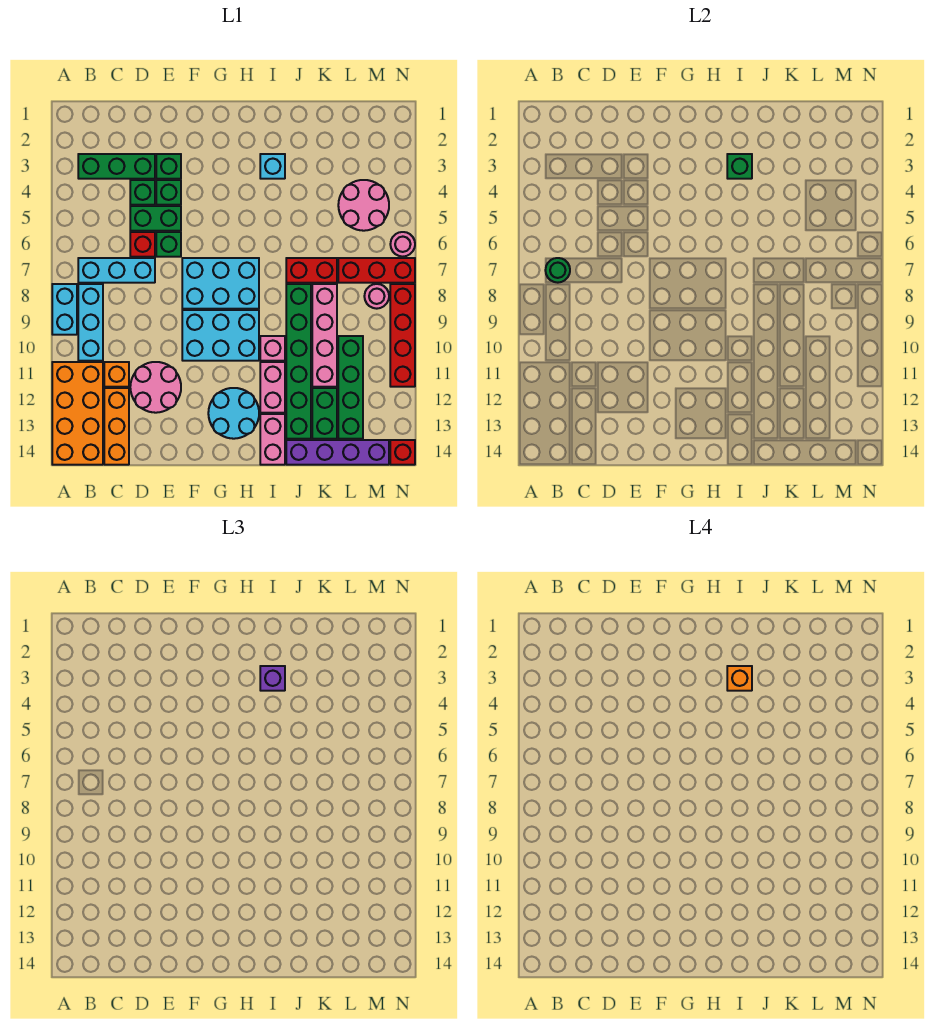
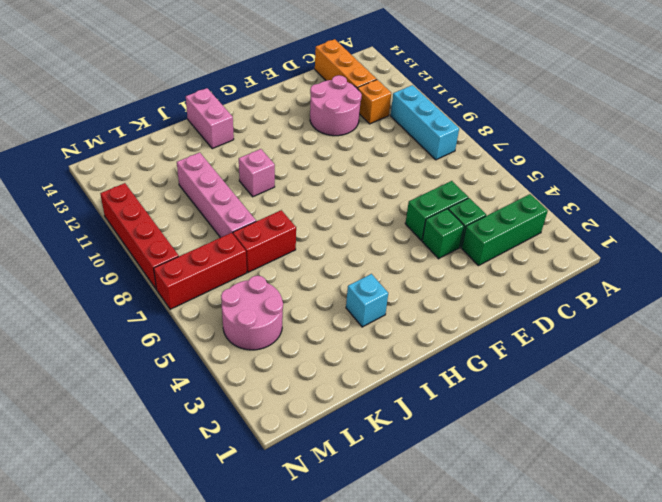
none -> cyan 1x2 brick [52,284,77,335]
none -> orange 2x4 brick [52,362,103,465]
none -> cyan 1x3 brick [78,258,155,283]
none -> red 1x1 brick [130,232,155,257]

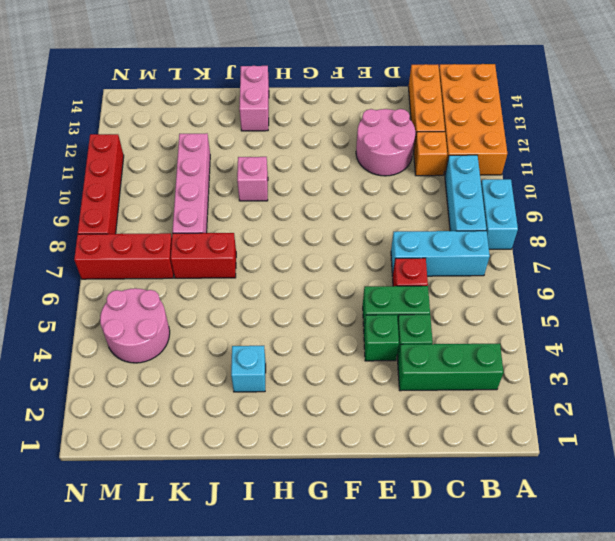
none -> green 1x1 brick [156,154,181,179]
none -> green 1x1 brick [156,232,181,257]
none -> cyan 2x3 brick [182,258,259,309]
none -> cyan 2x3 brick [182,310,259,361]

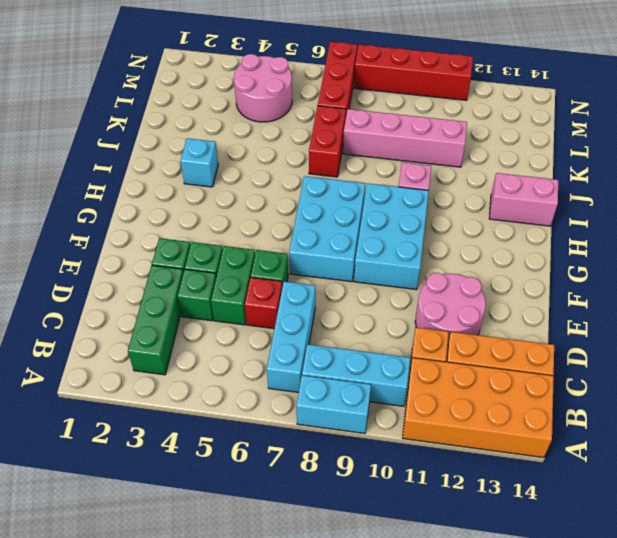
none -> cyan 2x2 round brick [208,388,259,439]
none -> pink 1x2 brick [260,362,285,413]
none -> green 1x6 brick [286,284,311,439]
none -> purple 1x4 brick [286,440,389,465]

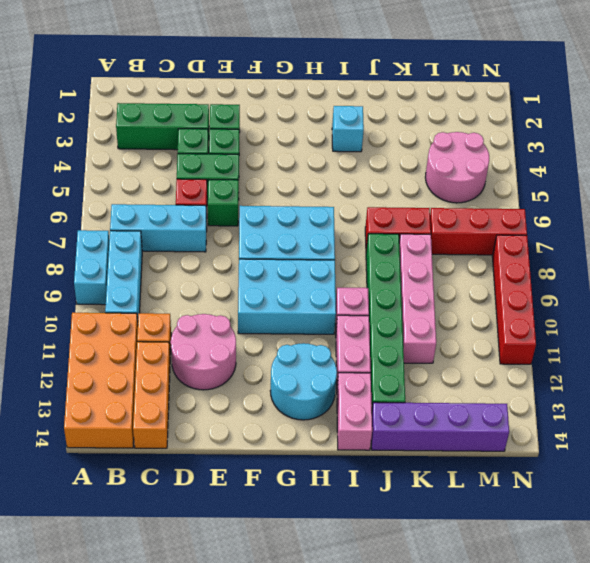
none -> green 1x2 brick [312,388,337,439]
none -> green 1x4 brick [338,336,363,439]
none -> pink 1x1 round brick [364,284,389,309]
none -> pink 1x1 round brick [390,232,415,257]

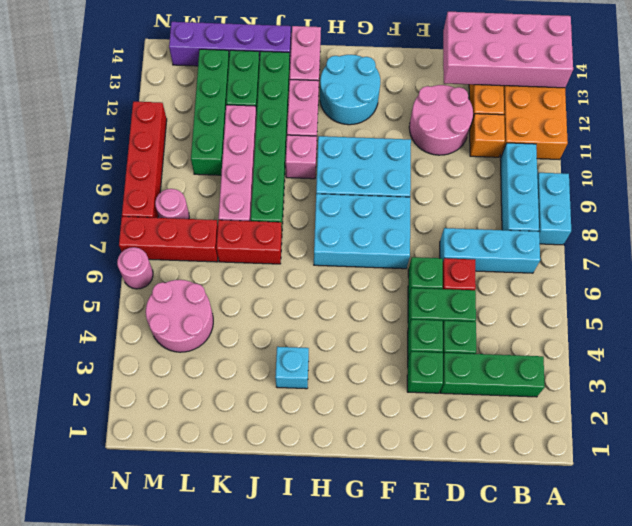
pink 2x4 brick [443,12,573,88] -> none
none -> red 1x1 brick [390,440,415,465]
none -> green 1x1 round brick [545,258,570,283]
none -> green 1x1 brick [727,154,752,179]
none -> purple 1x1 brick [260,666,285,691]

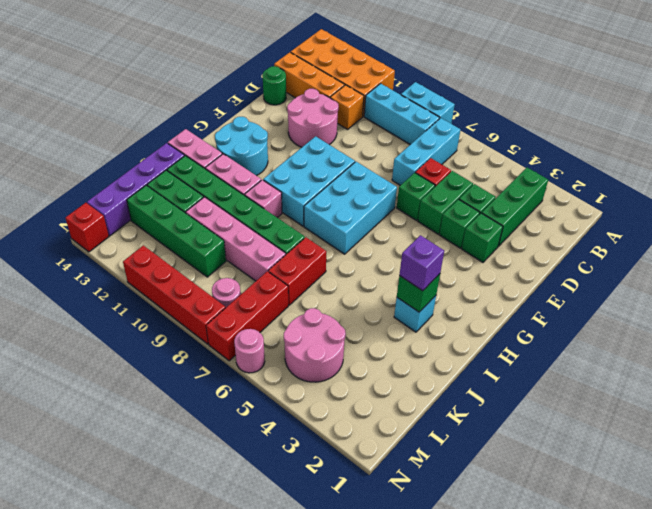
green 1x1 round brick [263,66,286,105] -> green 1x1 round brick moved to [545,258,570,283]
none -> orange 1x1 brick [727,666,752,691]

